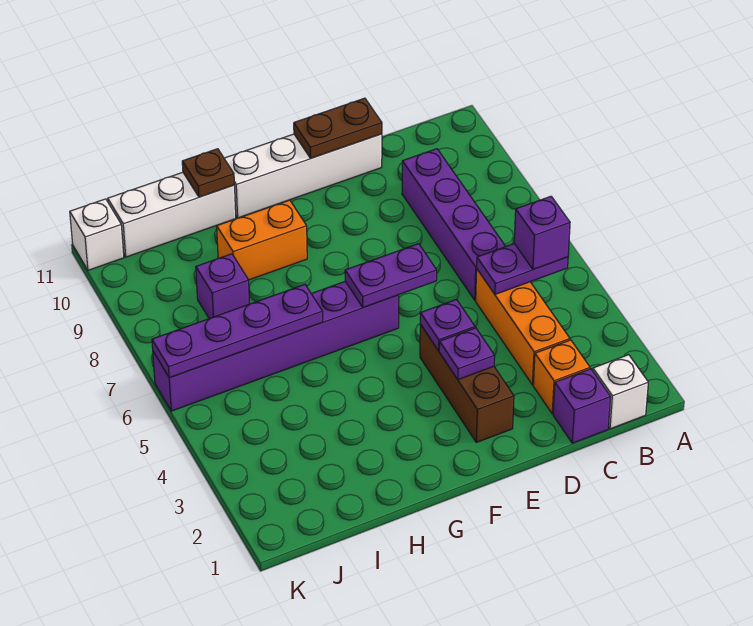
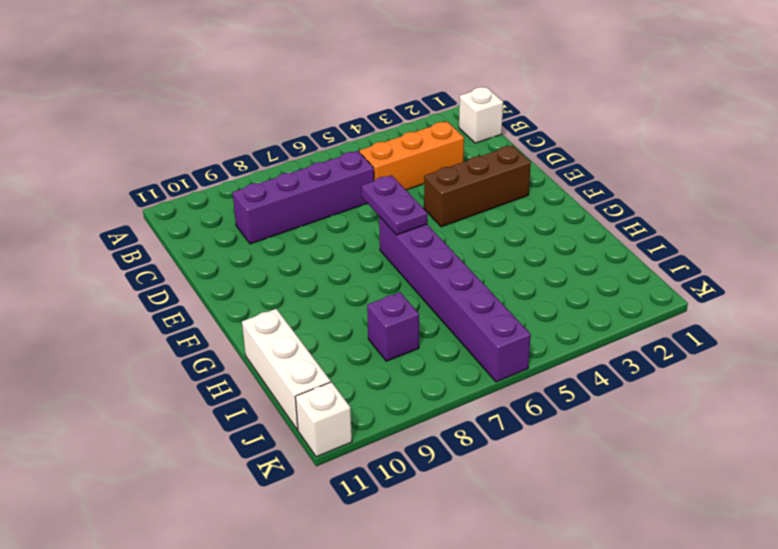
none -> purple 1x1 brick [553,369,611,443]
none -> orange 1x1 brick [533,340,590,414]
none -> white 1x4 brick [224,134,382,218]

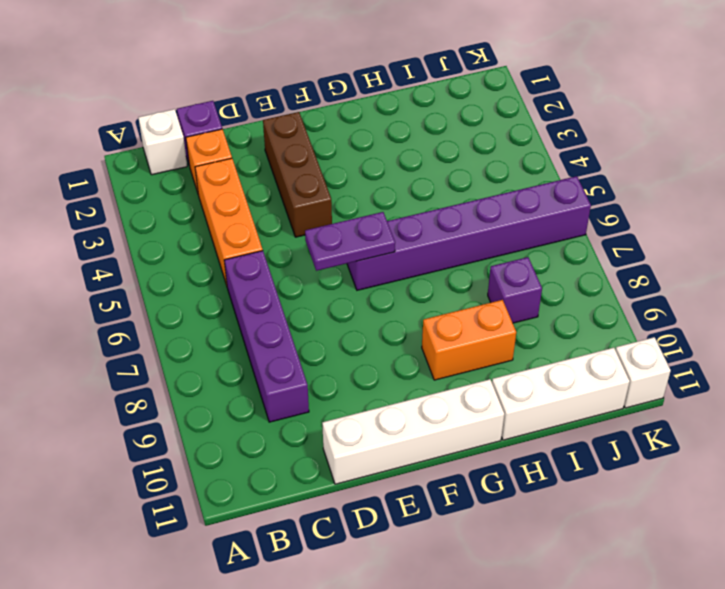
none -> purple 1x2 plate [477,244,568,294]
none -> brown 1x2 plate [294,98,382,158]
none -> purple 1x1 plate [439,328,495,380]

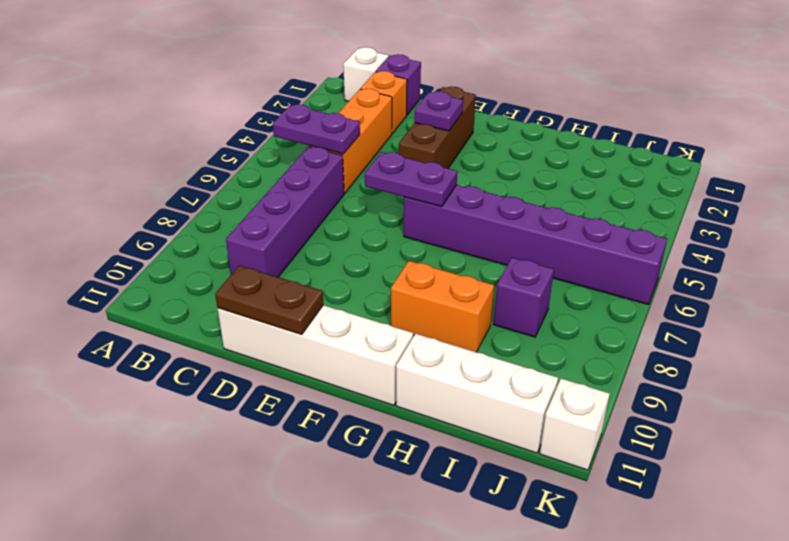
none -> purple 1x1 plate [420,300,475,351]
none -> purple 1x4 plate [152,285,323,378]
none -> brown 1x1 plate [182,149,234,197]

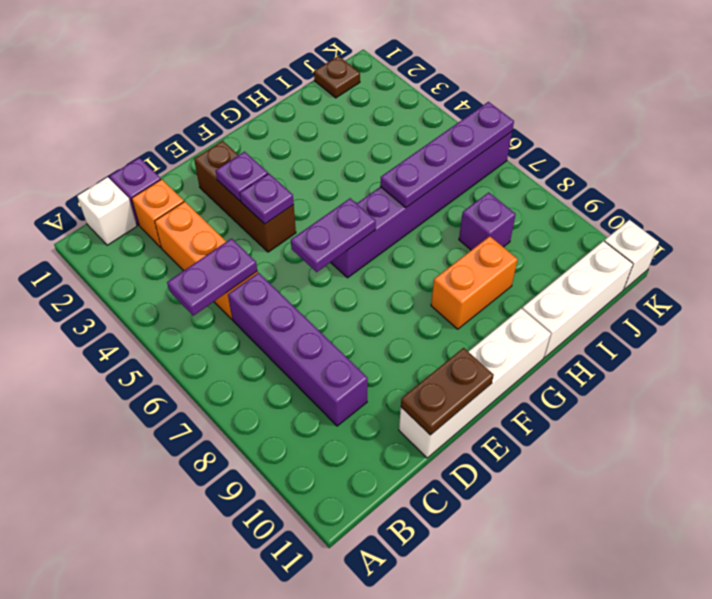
brown 1x1 plate [314,56,360,98] -> brown 1x1 plate moved to [182,149,234,197]
none -> purple 1x1 brick [514,196,570,269]

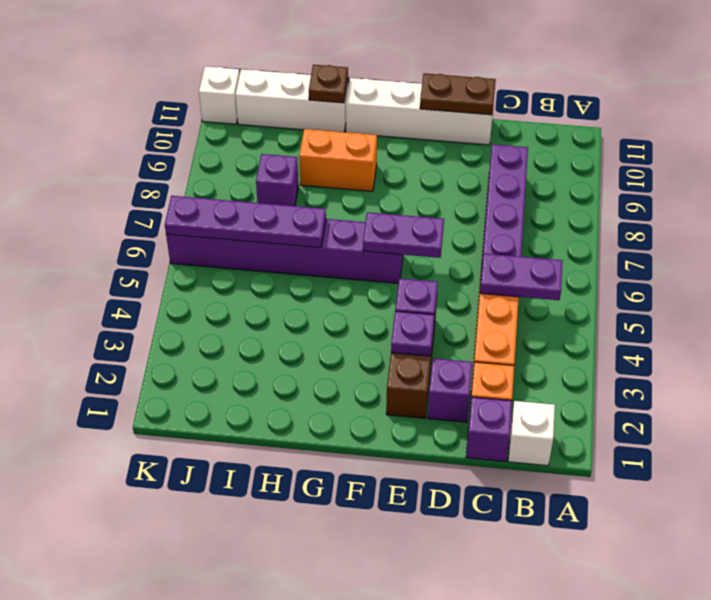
purple 1x1 brick [428,358,472,422] -> purple 1x1 brick moved to [514,196,570,269]

